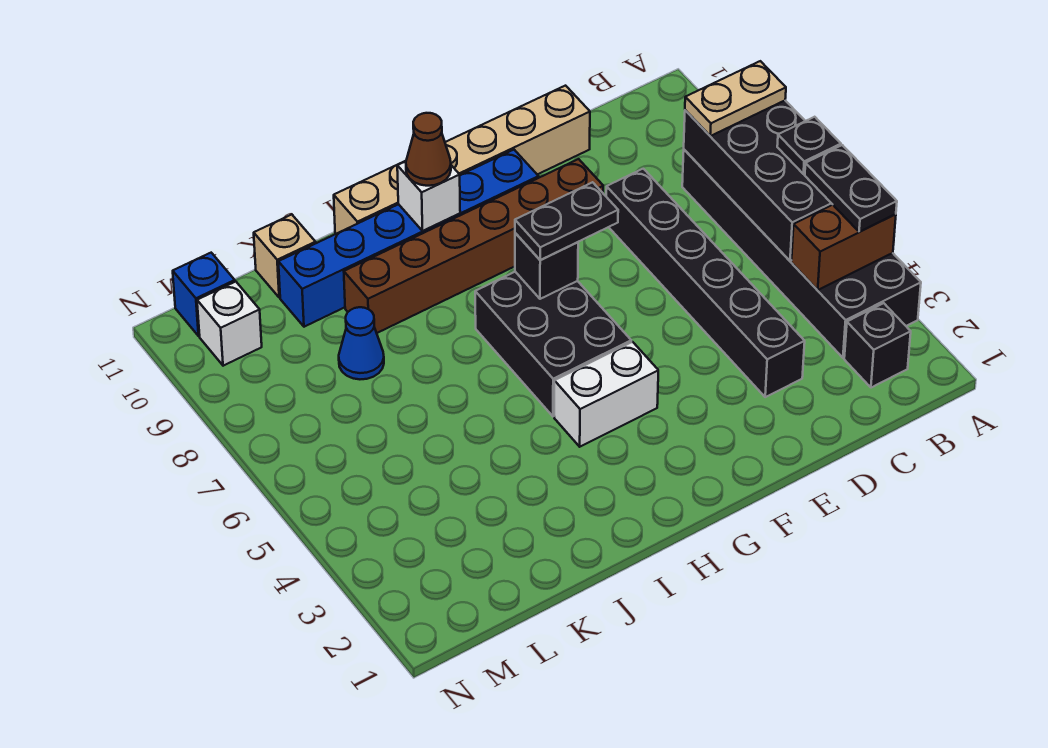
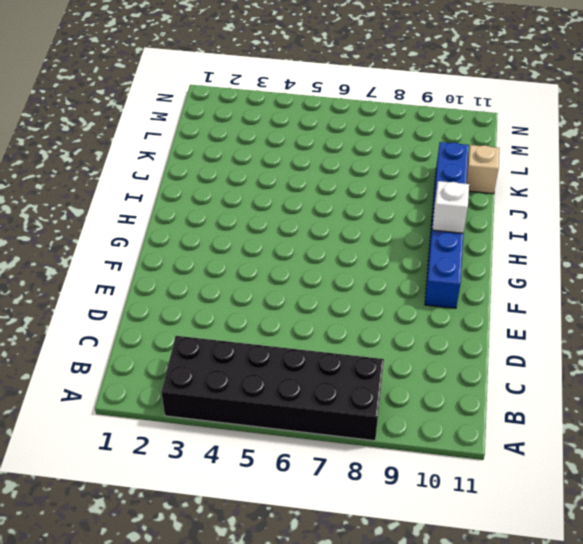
none -> black 1x1 brick [844,303,911,388]
none -> black 1x6 brick [606,169,805,397]
none -> tan 1x6 brick [334,86,590,234]

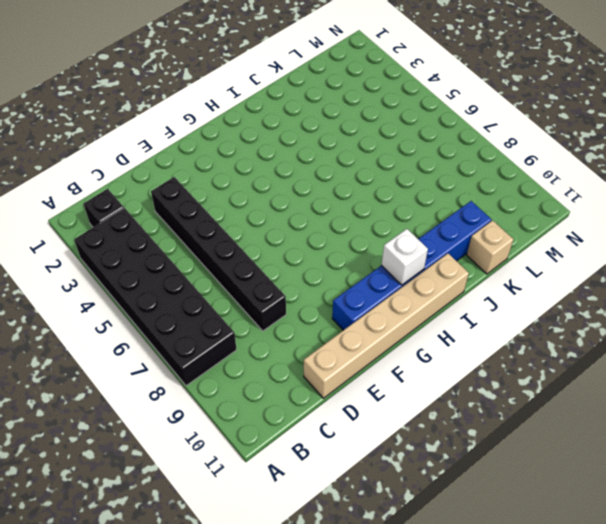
none -> brown 1x6 brick [344,159,603,333]
none -> white 1x2 brick [554,342,658,447]
none -> black 2x3 brick [475,272,631,416]

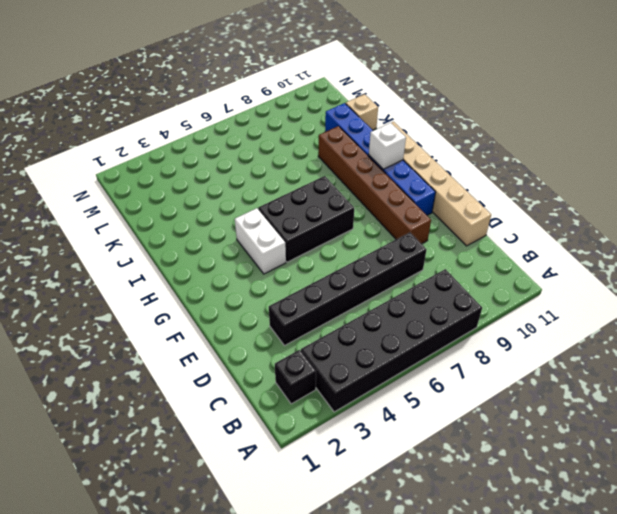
none -> blue 1x1 cone [339,307,384,379]
none -> white 1x1 brick [197,281,262,366]
none -> blue 1x1 brick [173,253,235,336]

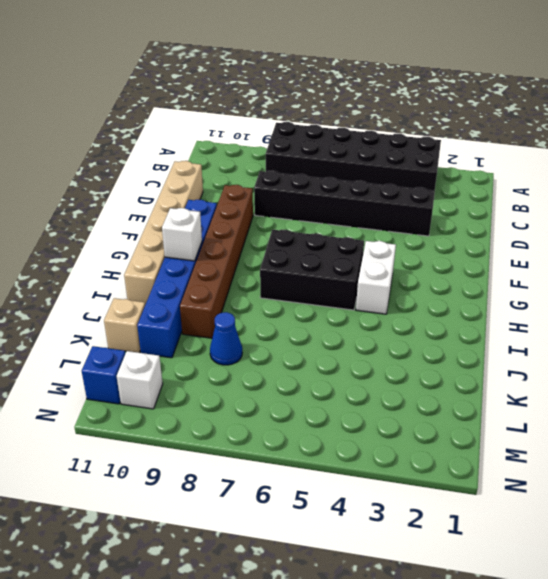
none -> black 1x1 brick [844,303,911,388]
none -> brown 1x2 brick [791,205,896,290]
none -> black 2x4 brick [684,101,833,261]

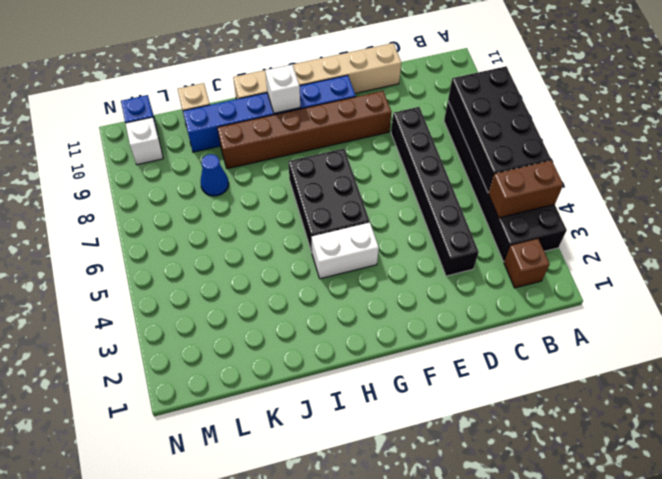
brown 1x1 brick [504,239,550,288] -> black 1x1 brick [844,303,911,388]
none -> black 1x1 brick [515,233,578,299]
none -> black 1x2 plate [805,145,897,232]
none -> black 1x1 plate [777,117,841,174]

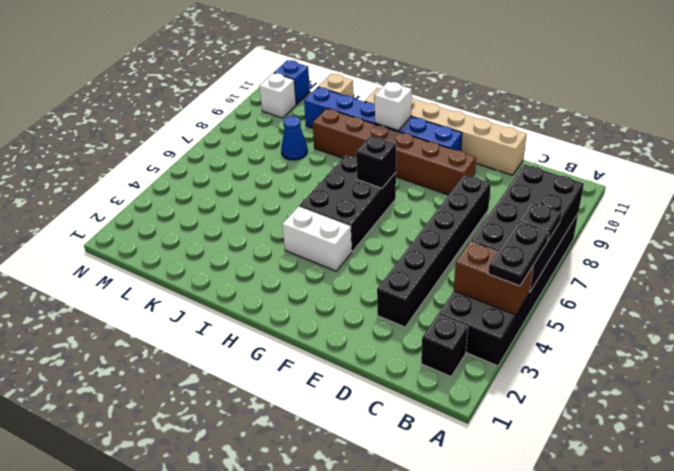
none -> tan 1x2 plate [685,61,786,136]
none -> black 1x2 plate [515,182,618,260]
none -> brown 1x1 cone [406,113,451,186]

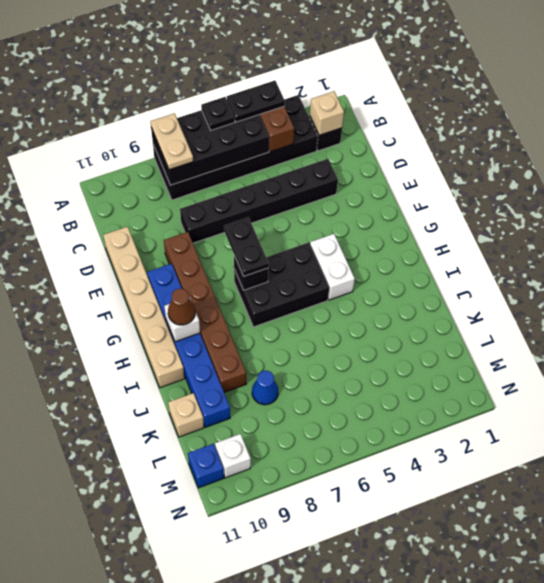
tan 1x1 brick [310,91,344,135] -> none

